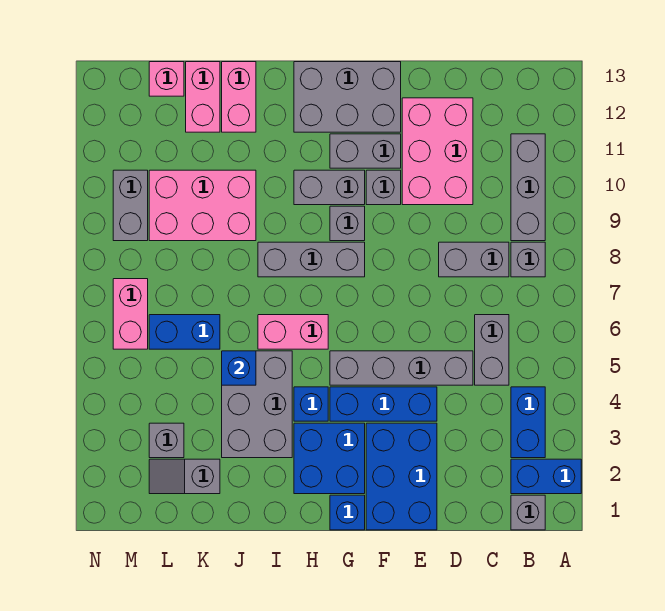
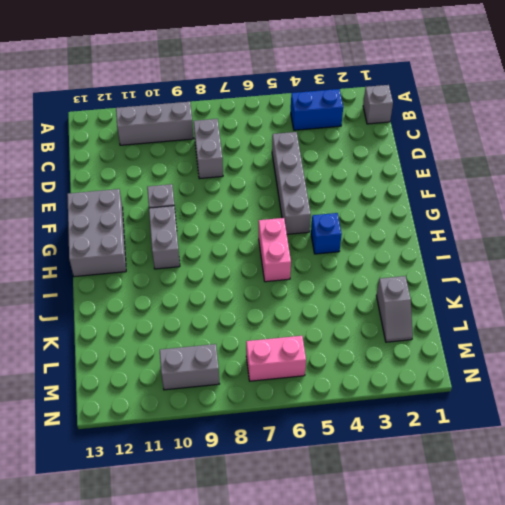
none -> blue 1x2 brick [511,459,581,494]
none -> grey 1x1 brick [511,242,545,277]
none -> grey 1x2 brick [475,315,509,385]
none -> pink 2x3 brick [402,98,473,205]

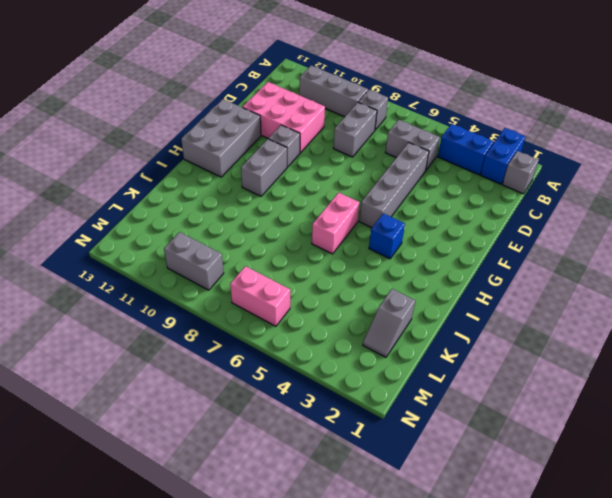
none -> blue 2x3 brick [366,423,437,530]
none -> blue 1x3 brick [330,387,437,421]
none -> grey 1x2 brick [330,134,401,168]
none -> blue 1x1 brick [330,495,365,530]

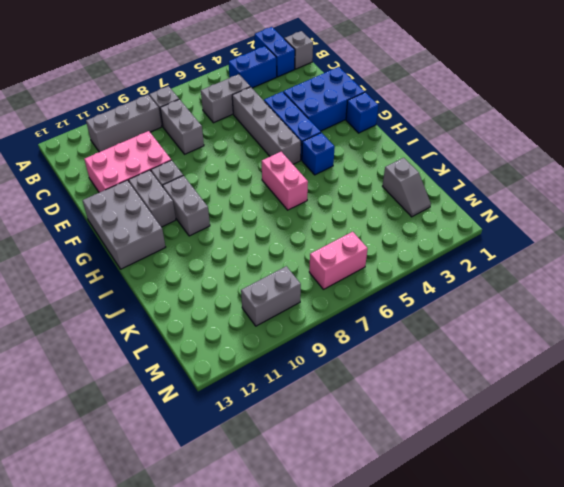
none -> blue 2x2 brick [294,423,365,494]
none -> grey 1x3 brick [258,242,365,277]
none -> grey 1x1 brick [330,206,365,241]
none -> grey 2x3 brick [222,351,292,458]

